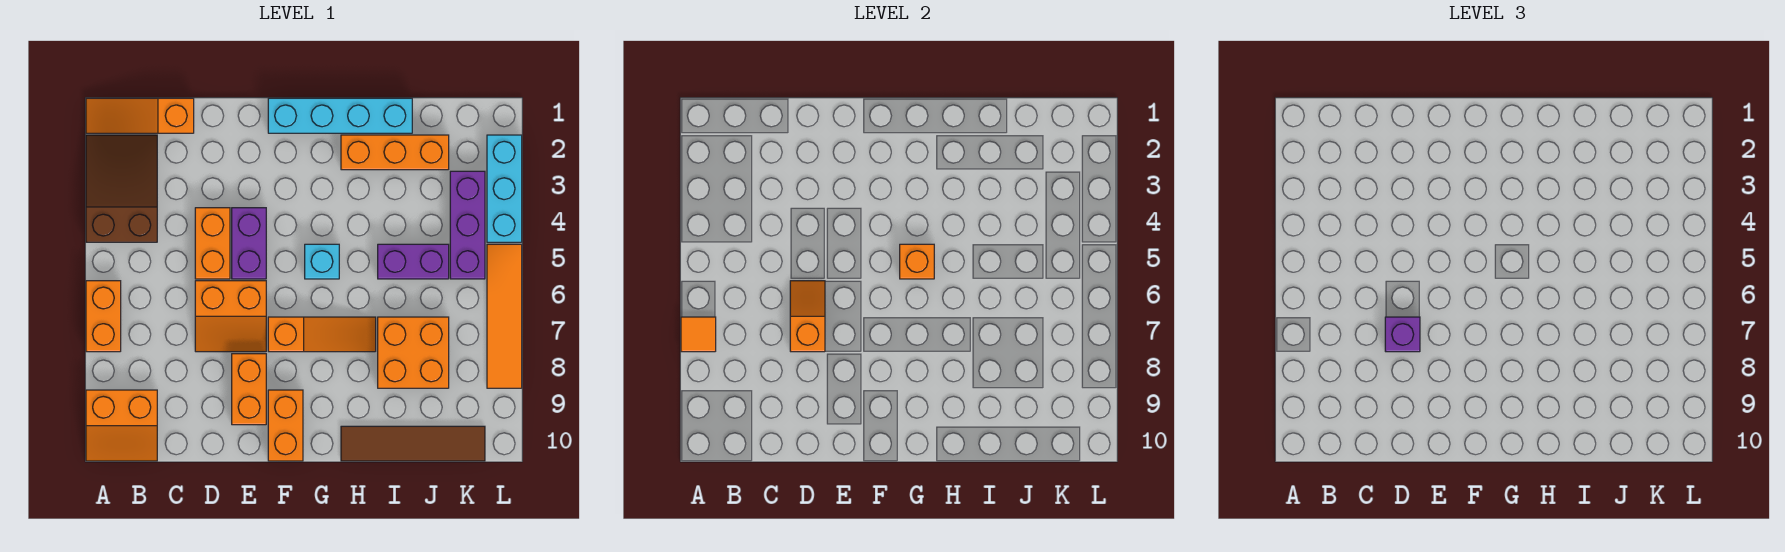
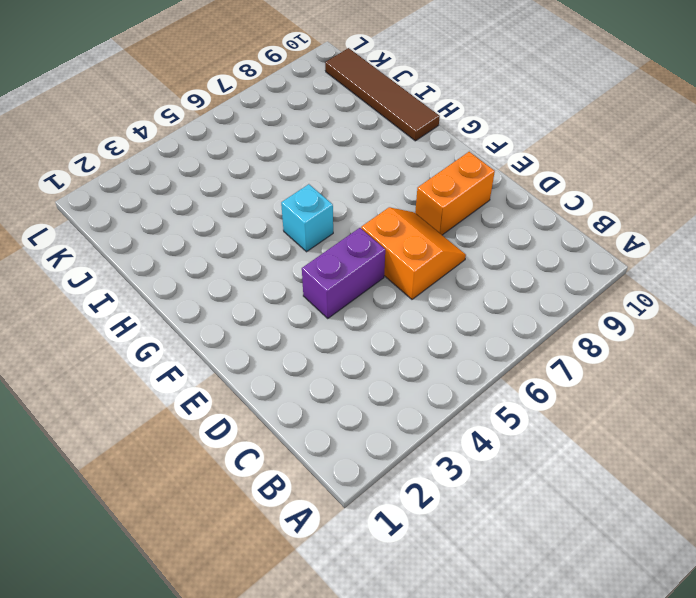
none -> orange 1x3 slope [86,98,194,133]
none -> brown 2x3 slope [86,135,157,242]
none -> orange 1x2 brick [86,281,121,352]

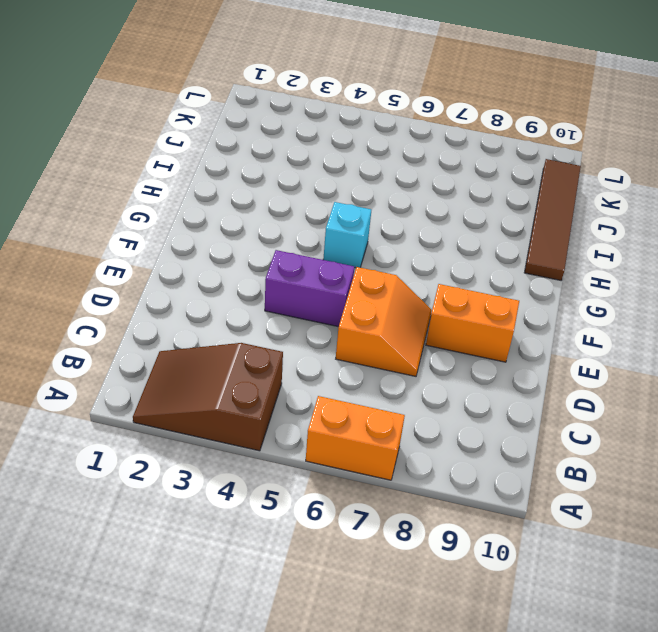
none -> orange 1x3 slope [86,98,194,133]
none -> orange 2x2 slope [86,390,157,461]
none -> orange 1x2 brick [195,208,230,279]

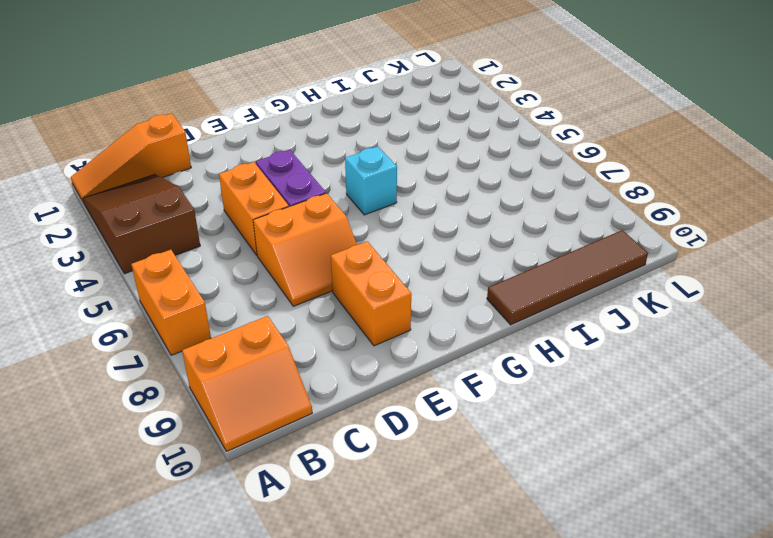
none -> cyan 1x4 brick [268,98,412,133]
none -> orange 1x3 slope [268,317,376,352]
none -> orange 1x2 brick [268,390,303,461]

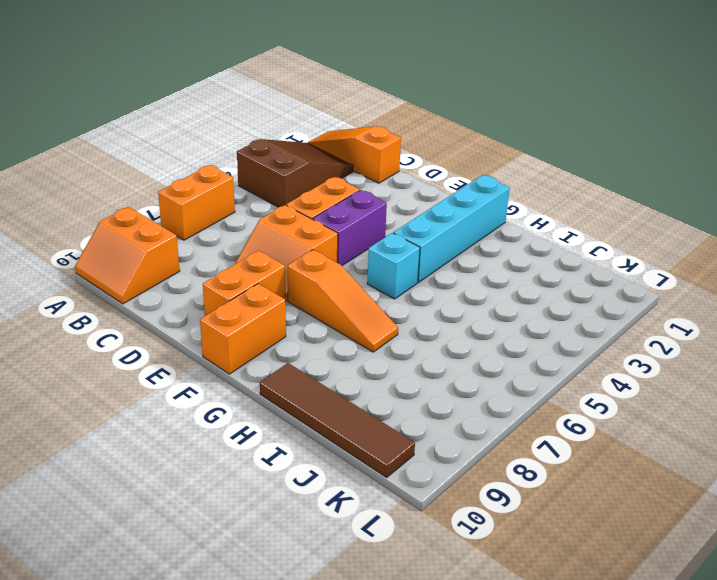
cyan 1x4 brick [393,175,510,282] -> cyan 1x4 brick turned to [268,98,412,133]
none -> orange 1x3 brick [341,135,449,170]
none -> purple 1x2 brick [378,244,449,279]
none -> orange 2x2 brick [378,317,449,388]

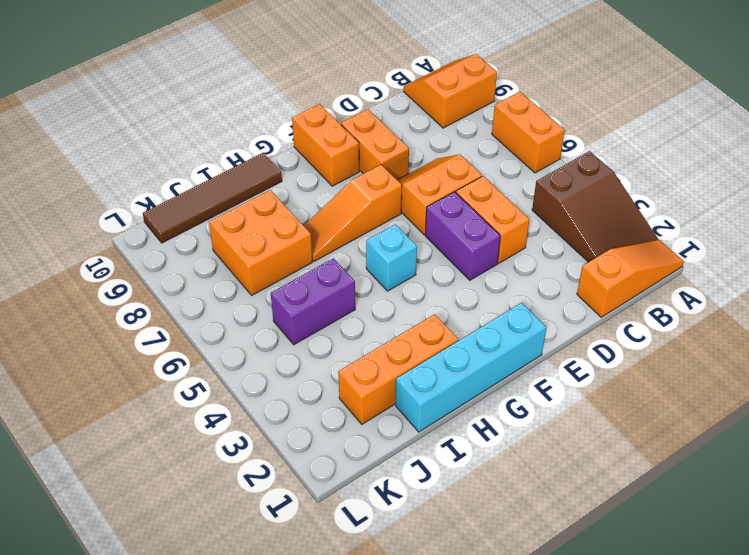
none -> purple 1x3 brick [450,171,485,279]
none -> cyan 1x3 brick [487,135,522,242]
none -> orange 1x4 tile [487,244,522,388]

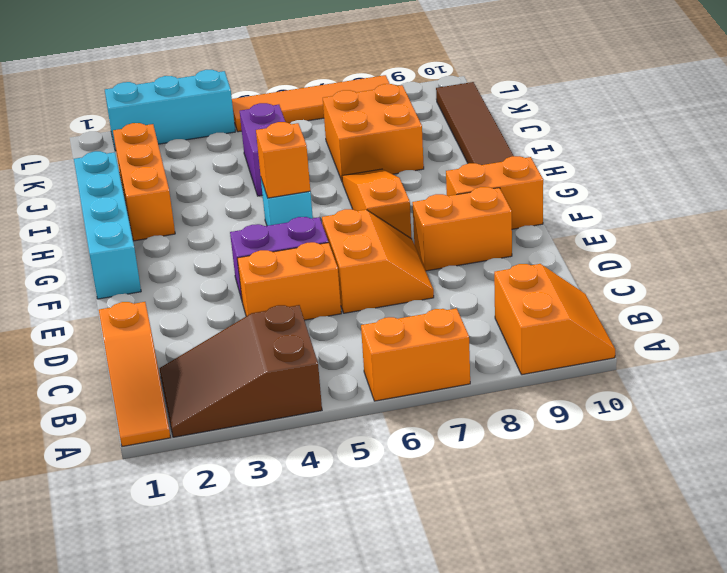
none -> purple 1x3 brick [450,171,485,279]
none -> orange 1x1 tile [681,317,716,352]
none -> orange 1x2 slope [790,281,825,352]

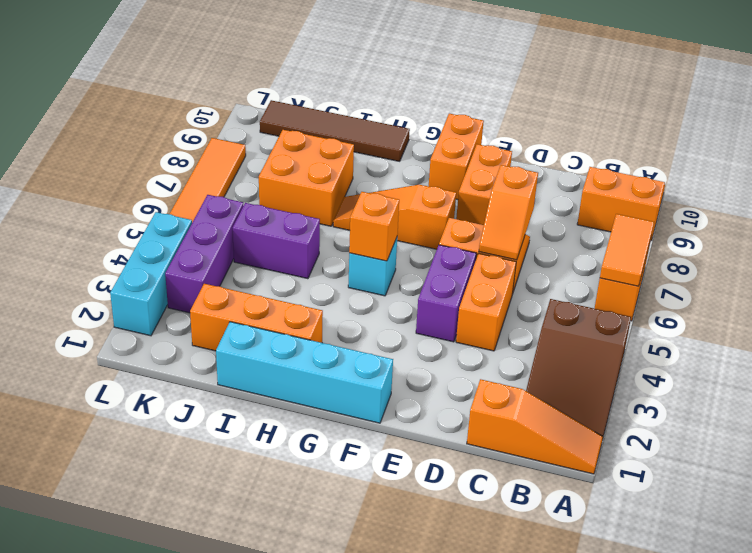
orange 1x2 tile [600,214,654,286] -> orange 1x1 tile [681,317,716,352]
none -> purple 1x1 brick [1385,317,1420,352]

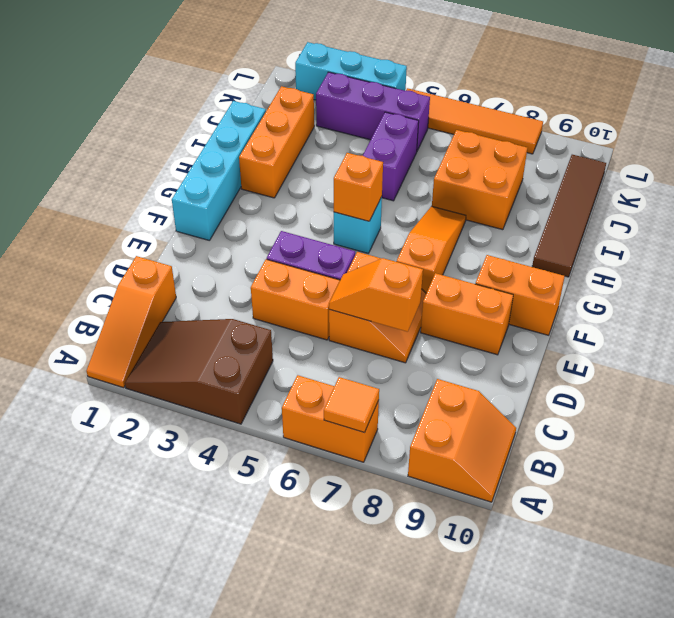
none -> purple 1x1 brick [1385,317,1420,352]

